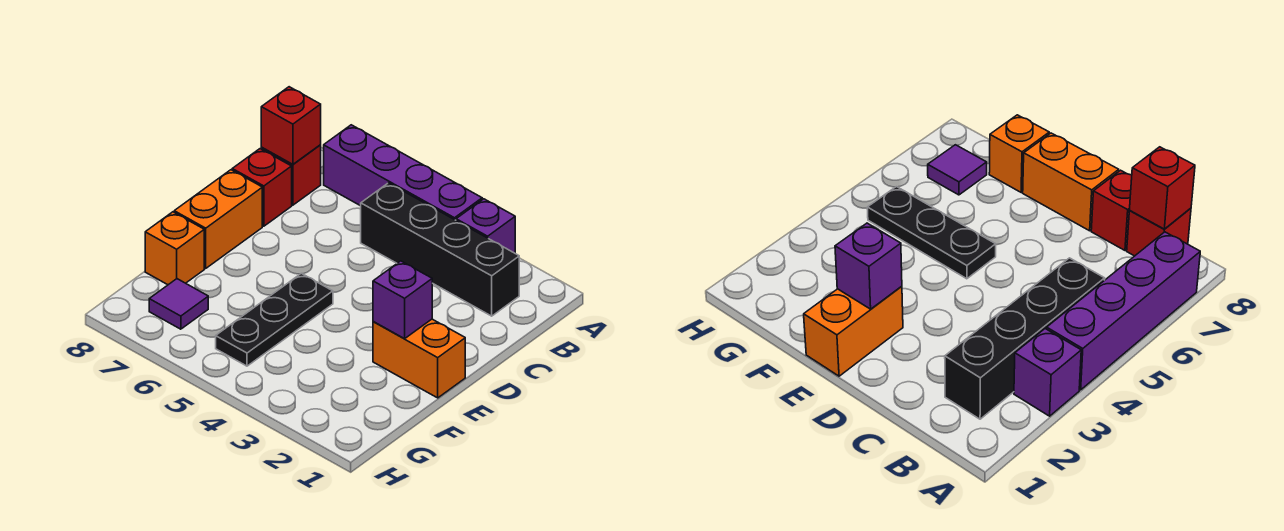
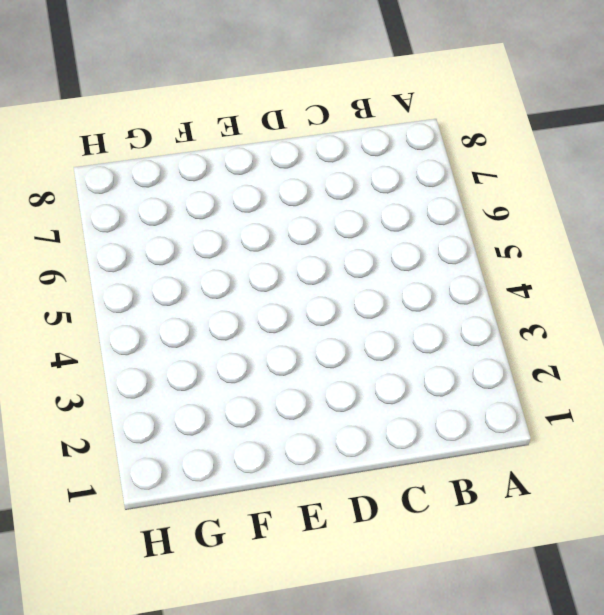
none -> purple 1x1 brick [456,199,515,253]
none -> purple 1x4 brick [324,125,482,220]
none -> black 1x4 brick [361,183,519,316]

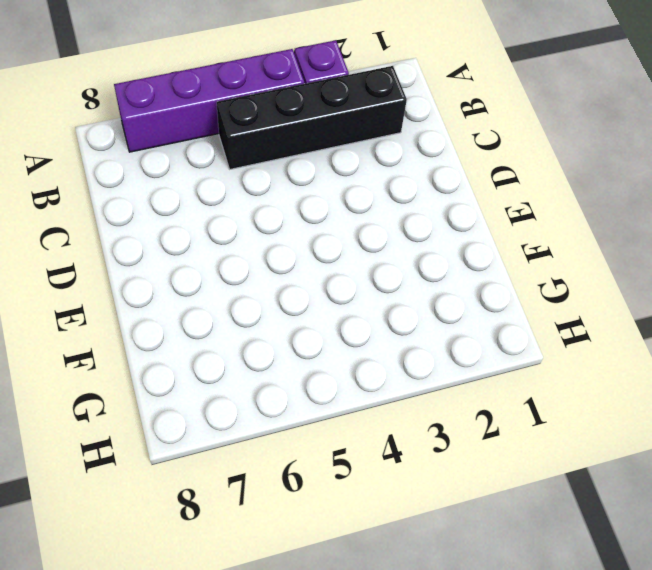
none -> red 1x1 brick [261,145,321,205]
none -> red 1x1 brick [232,149,292,226]
none -> orange 1x2 brick [174,170,262,268]

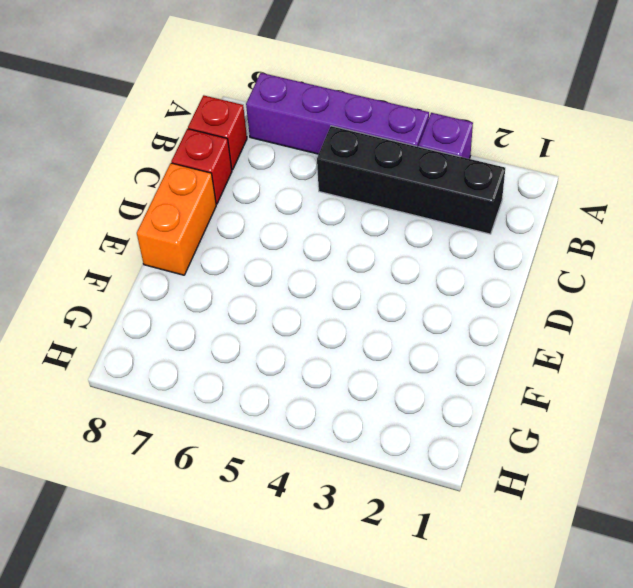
none -> orange 1x2 brick [373,319,465,398]
none -> black 1x3 plate [216,273,333,366]
none -> orange 1x1 brick [145,212,204,285]

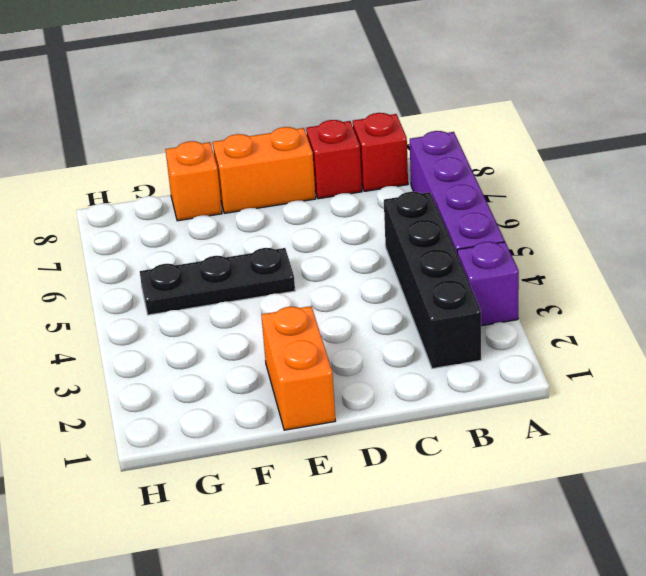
none -> purple 1x1 tile [149,279,208,329]
none -> red 1x1 brick [261,87,321,165]
none -> purple 1x1 brick [373,261,432,339]

